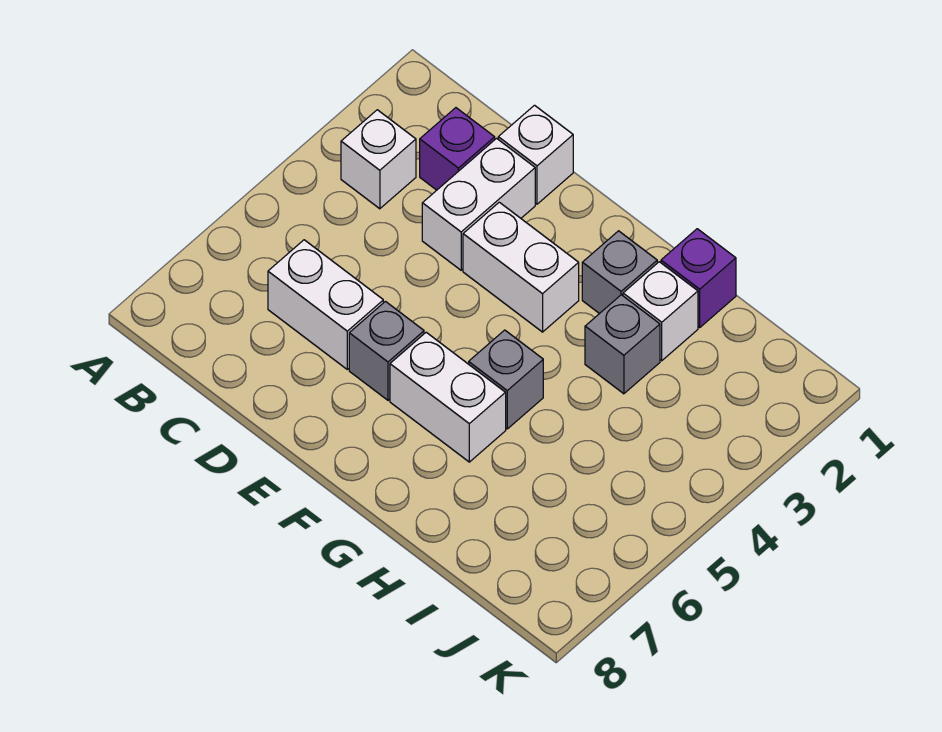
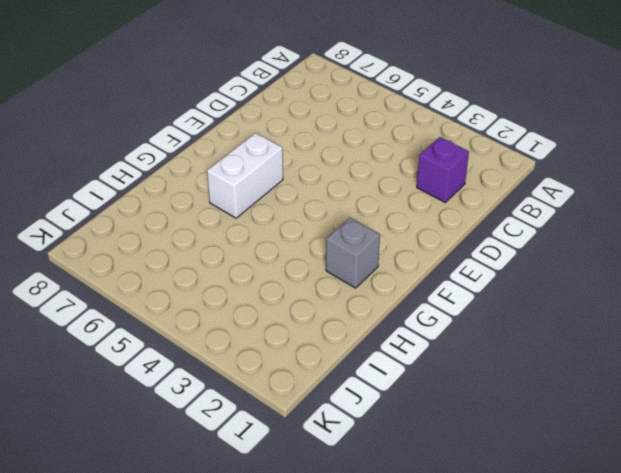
none -> white 1x1 brick [341,110,416,209]
none -> white 1x2 brick [268,240,383,369]
none -> white 1x1 brick [498,105,573,204]

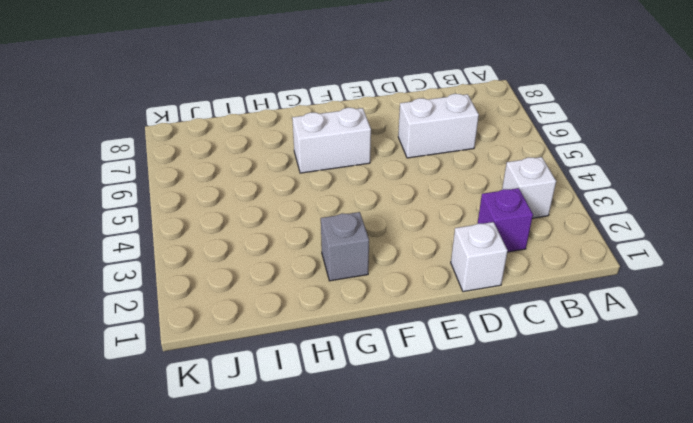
none -> white 1x2 brick [422,138,535,270]
none -> white 1x2 brick [463,202,579,332]
none -> grey 1x1 brick [349,302,424,400]

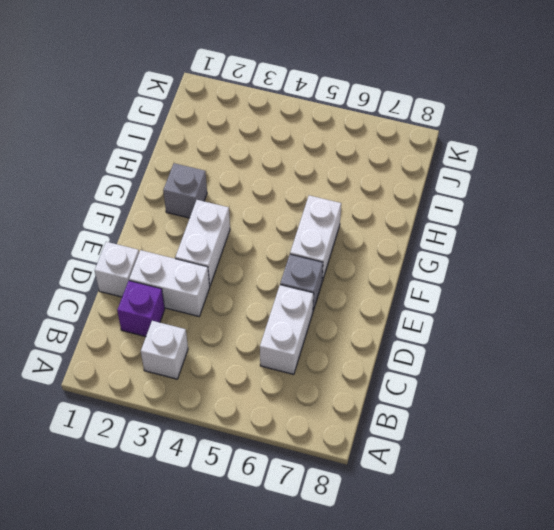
none -> grey 1x1 brick [469,330,543,429]
none -> purple 1x1 brick [661,229,736,327]
none -> white 1x1 brick [623,262,698,361]

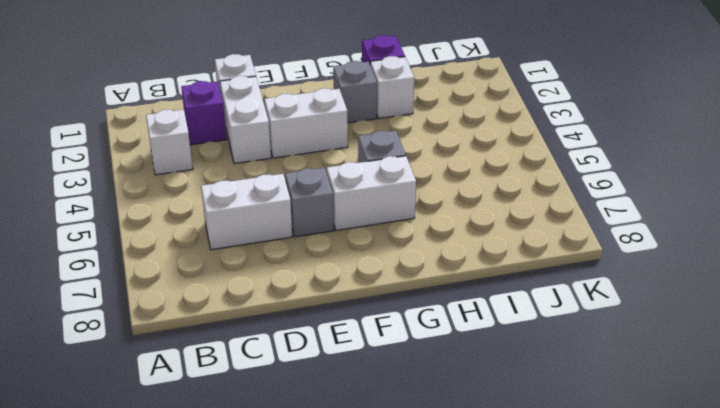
none -> grey 1x1 brick [585,295,660,394]

